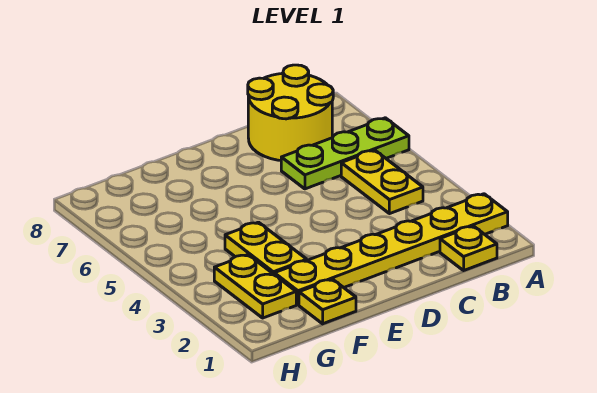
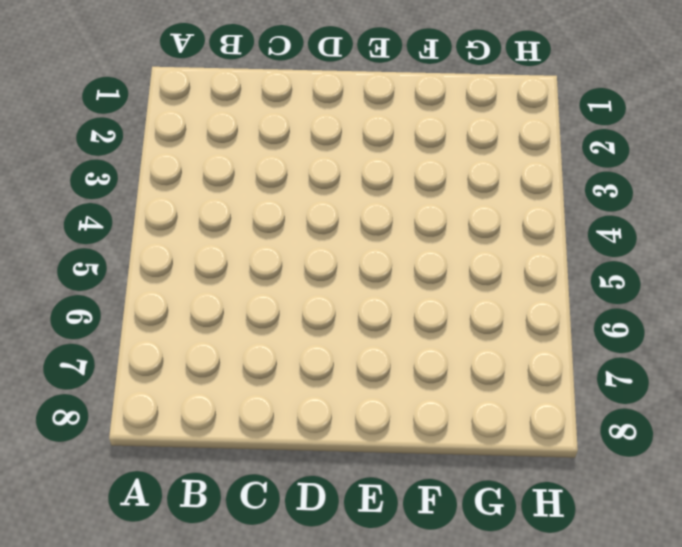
none -> yellow 1x6 plate [274,194,508,305]
none -> lime 1x3 plate [281,118,409,189]

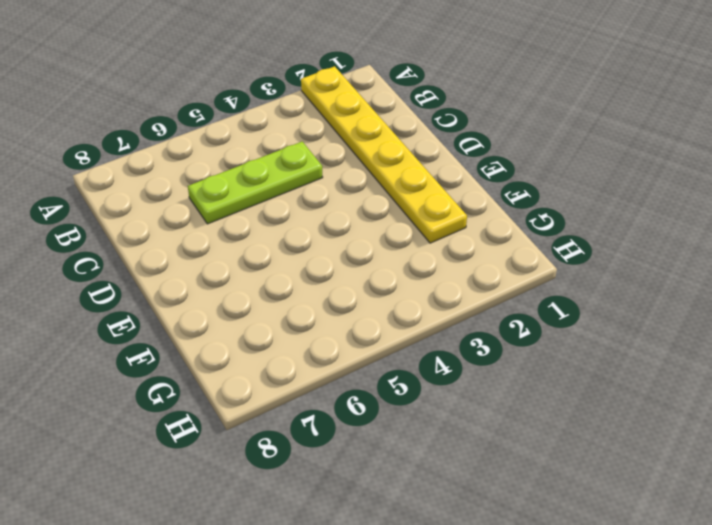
lime 1x3 plate [188,142,323,224] -> lime 1x3 plate turned to [281,118,409,189]
none -> yellow 1x1 plate [440,226,497,270]
none -> yellow 1x2 plate [341,150,423,214]

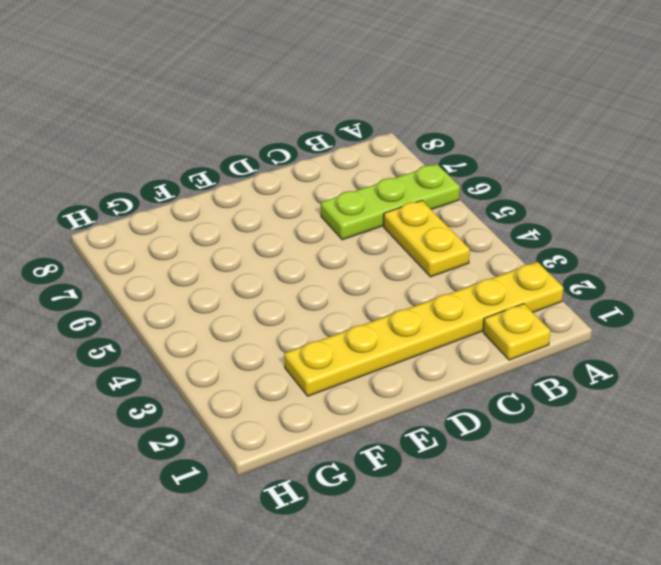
none -> yellow 2x2 round brick [248,65,333,161]
none -> yellow 1x1 plate [299,279,356,324]

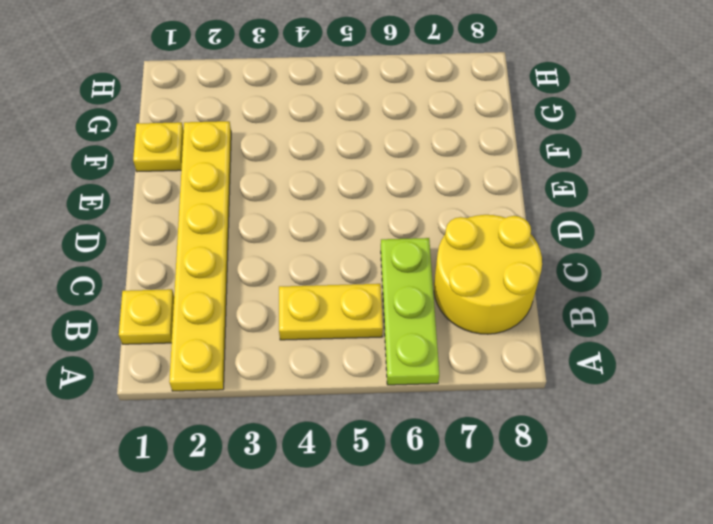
none -> yellow 1x2 plate [225,222,307,274]
none -> yellow 1x2 plate [214,255,296,318]

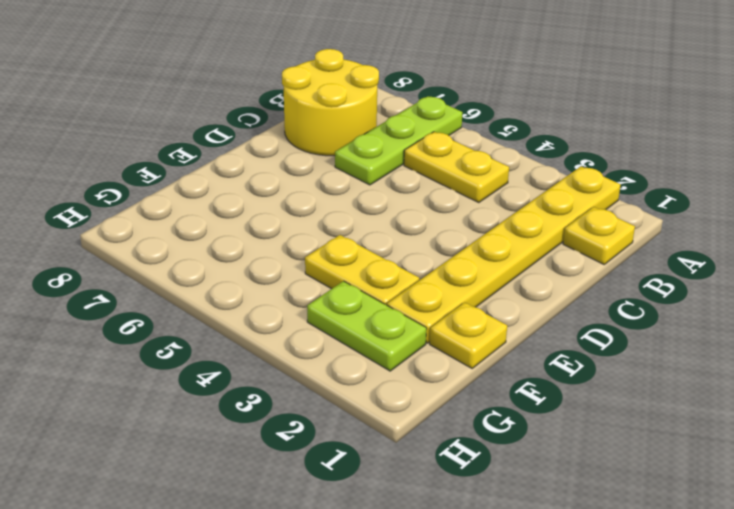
lime 1x2 plate [307,281,427,371] -> yellow 1x2 plate [214,255,296,318]

